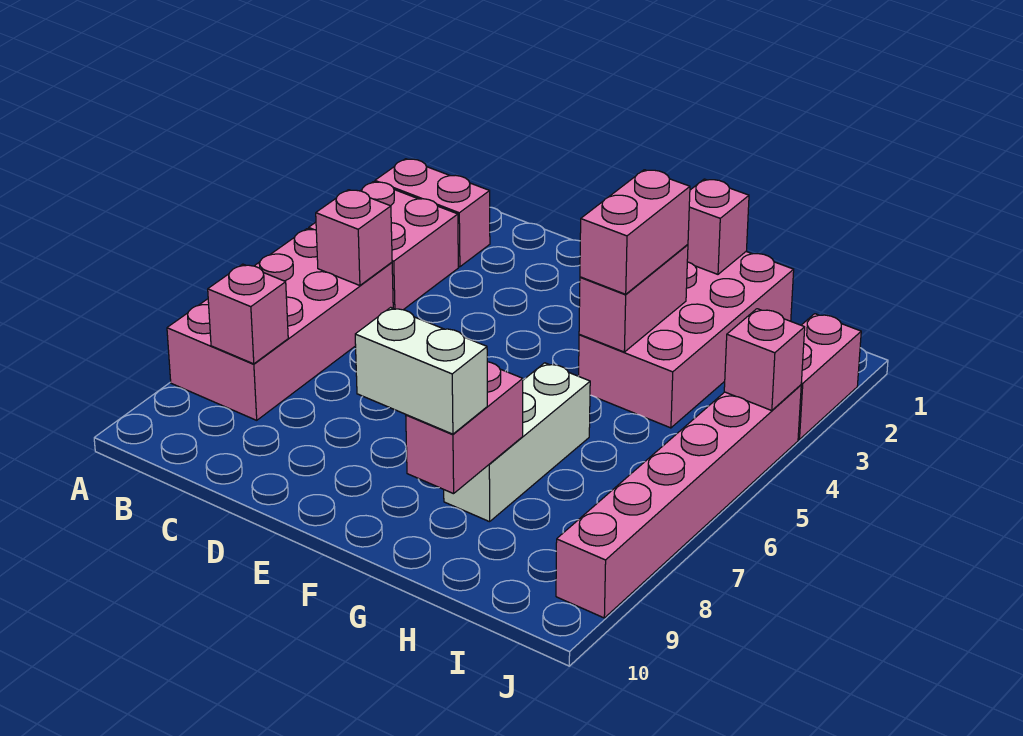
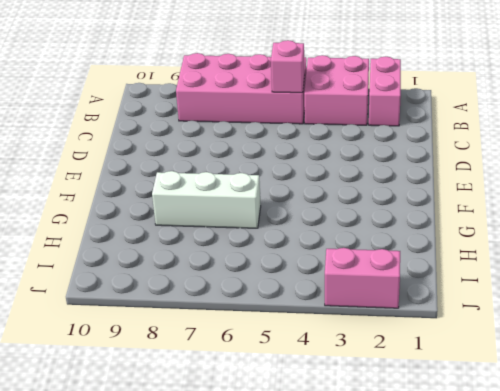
none -> pink 2x4 brick [579,252,794,428]
none -> pink 1x6 brick [556,385,801,618]
none -> pink 1x1 brick [208,264,288,364]

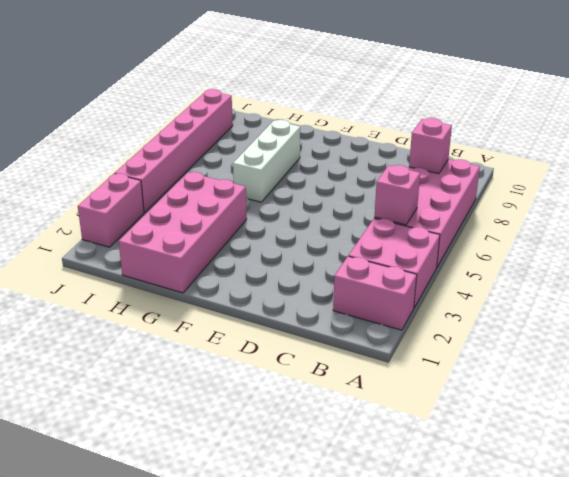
none -> pink 1x1 brick [687,179,749,274]
none -> pink 1x2 brick [579,245,688,352]
none -> pink 1x2 brick [406,362,523,494]

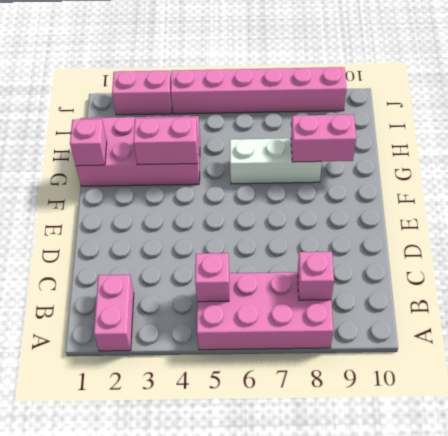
none -> pink 2x2 brick [309,182,458,310]
none -> pink 1x1 brick [724,309,805,411]
none -> white 1x2 brick [355,307,487,434]

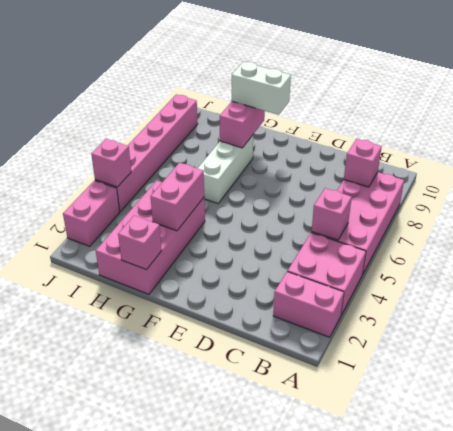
none -> pink 1x2 brick [580,170,690,294]

